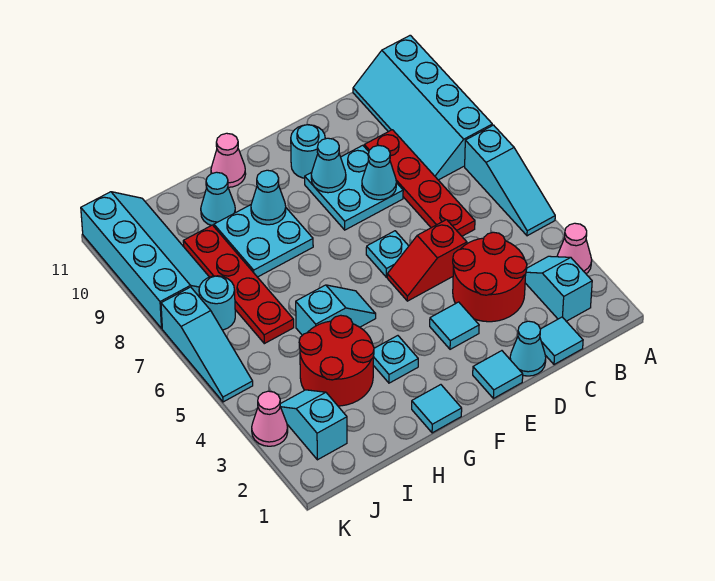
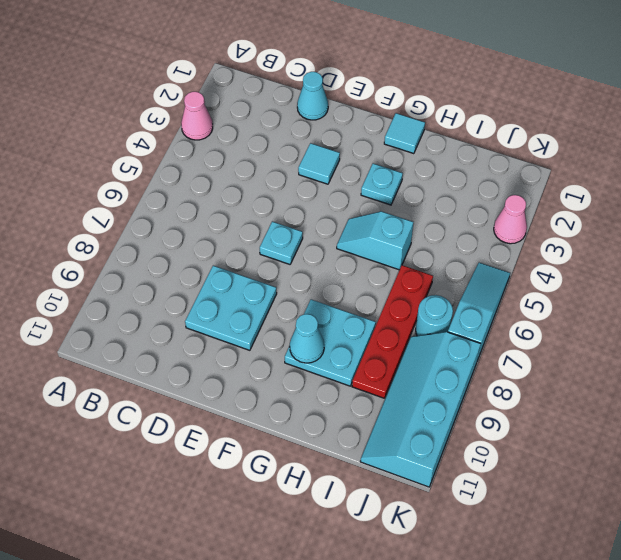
none -> cyan 1x3 slope [465,125,555,236]
none -> cyan 2x4 slope [353,35,492,180]
none -> cyan 1x2 slope [525,256,592,321]
none -> cyan 1x1 tile [540,317,583,365]

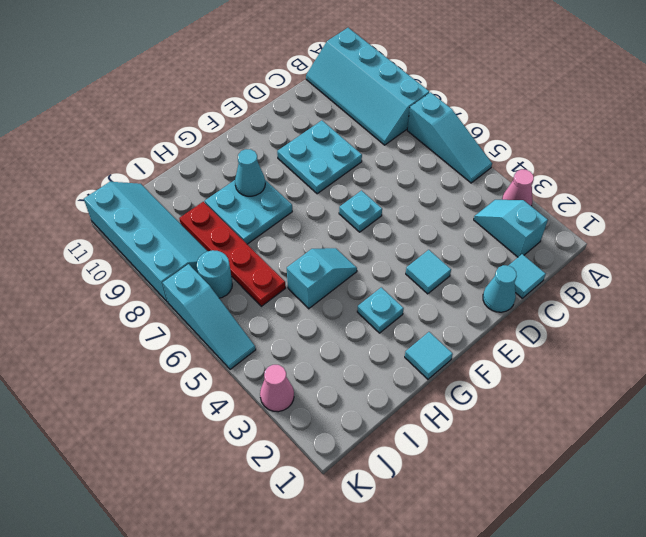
none -> red 2x2 round brick [453,232,527,322]
none -> red 1x4 plate [364,130,475,236]
none -> red 1x2 slope [387,220,467,301]
none -> cyan 1x1 tile [473,351,523,398]

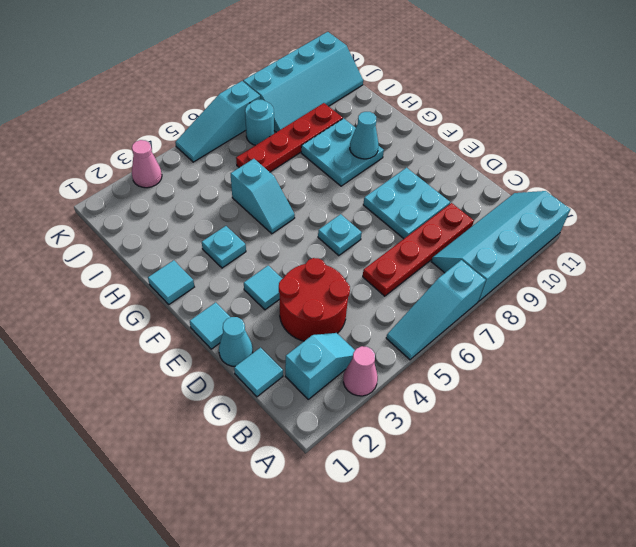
none -> red 1x2 slope [387,220,467,301]
none -> cyan 1x1 round brick [291,125,325,178]
none -> pink 1x1 cone [211,133,246,187]
none -> red 2x2 round brick [299,315,374,406]

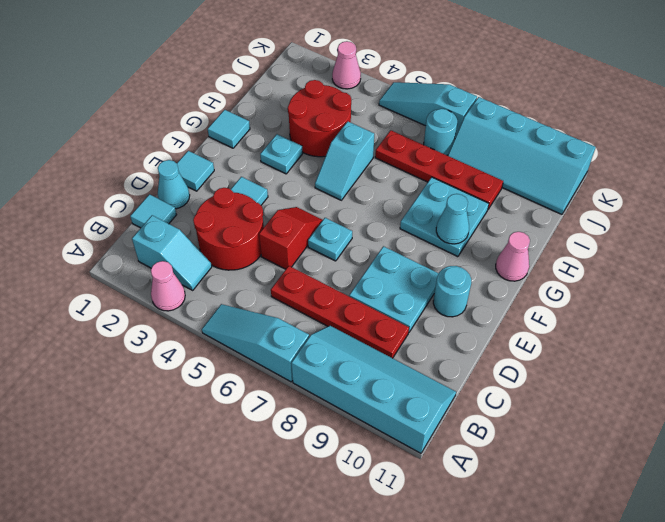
none -> cyan 1x1 cone [201,172,235,226]
none -> cyan 1x2 slope [280,390,347,460]
none -> cyan 1x1 cone [362,145,396,200]
none -> cyan 1x1 cone [311,138,346,193]

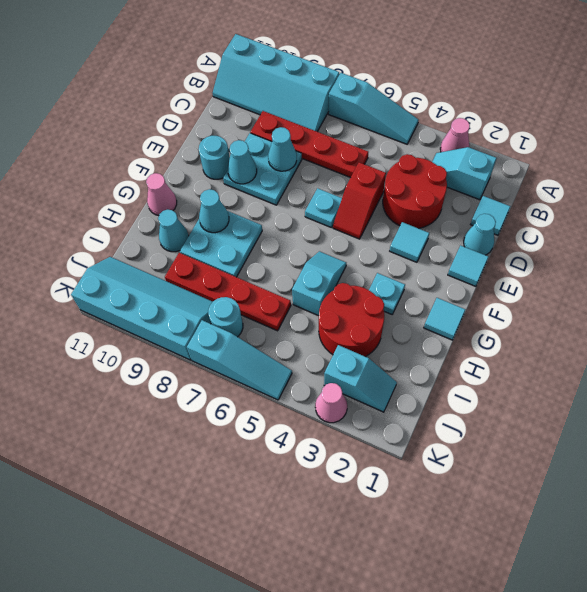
cyan 1x2 slope [324,345,397,412] -> cyan 1x2 slope turned to [280,390,347,460]

